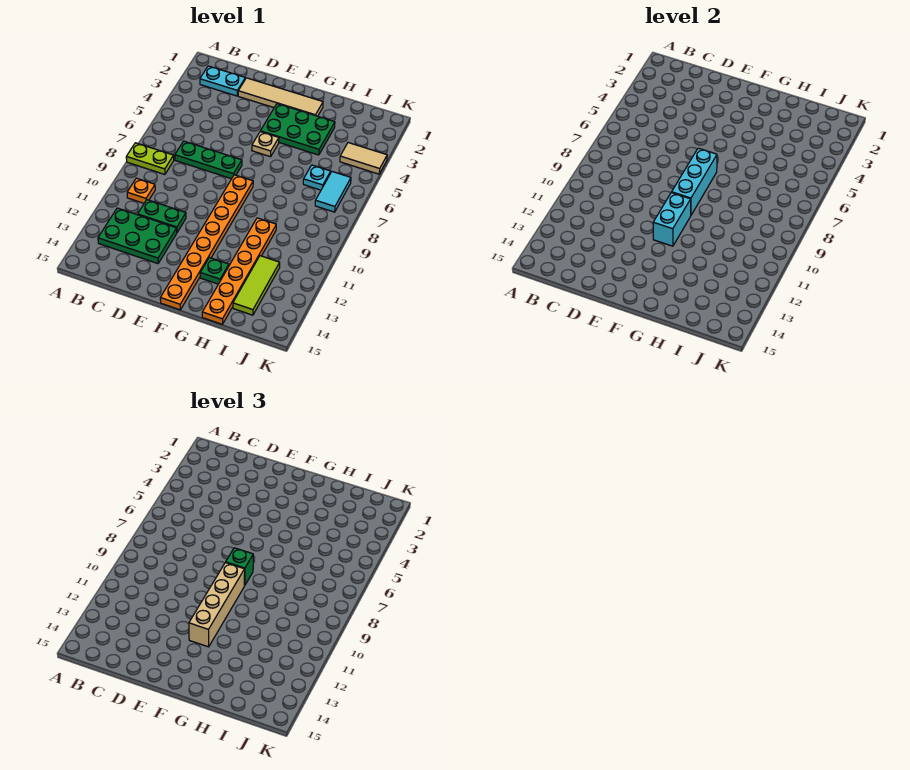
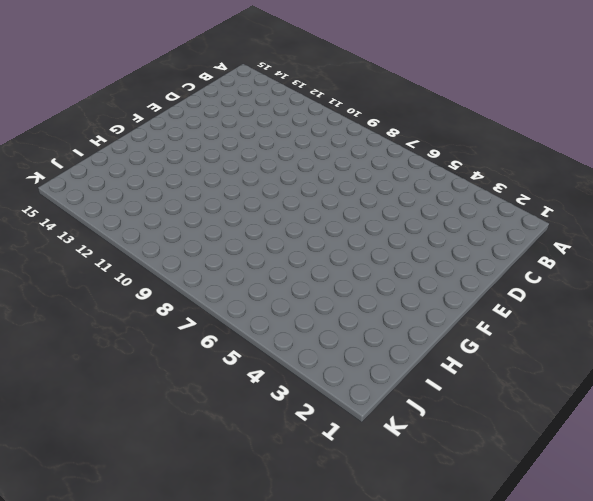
none -> lime 1x2 plate [126,143,174,175]
none -> cyan 1x2 plate [200,66,245,96]
none -> orange 1x1 plate [127,178,155,203]

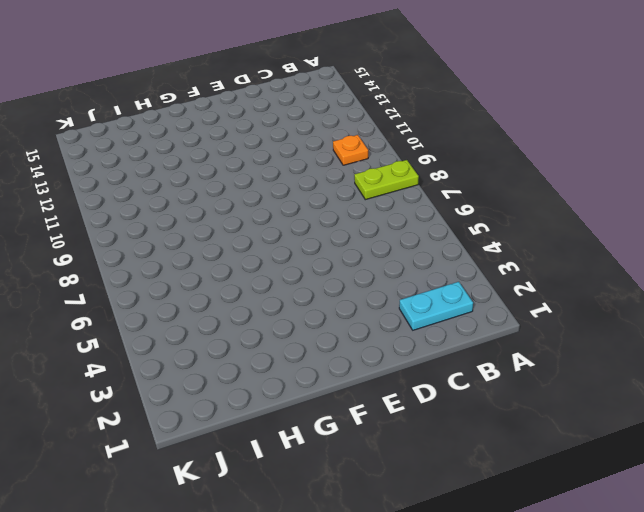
none -> green 2x3 plate [98,208,177,264]
none -> green 1x3 plate [175,141,242,179]
none -> green 1x2 plate [138,200,186,232]

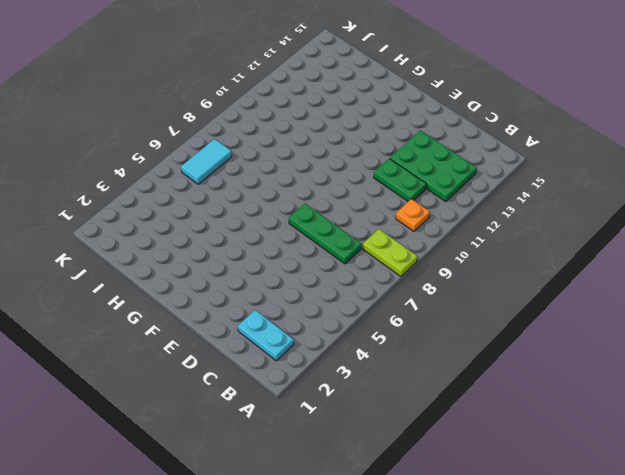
none -> tan 1x4 tile [238,78,323,116]
none -> green 2x3 plate [260,104,335,155]
none -> tan 1x1 plate [252,132,279,157]

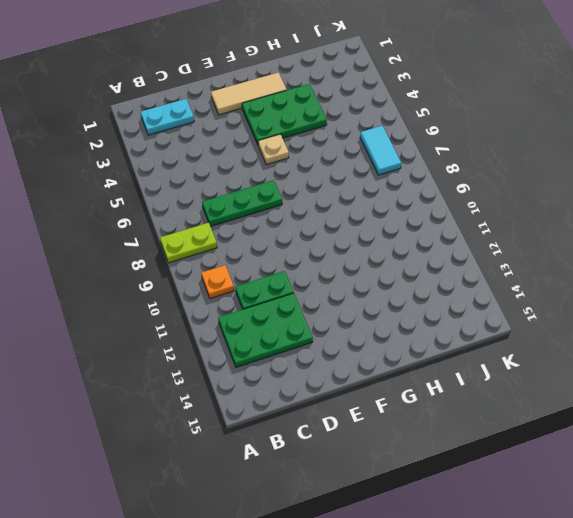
tan 1x3 tile [211,73,286,115] -> tan 1x4 tile [238,78,323,116]
none -> orange 1x8 plate [160,175,253,310]
none -> green 1x1 plate [200,258,229,284]
none -> orange 1x6 plate [202,218,276,324]

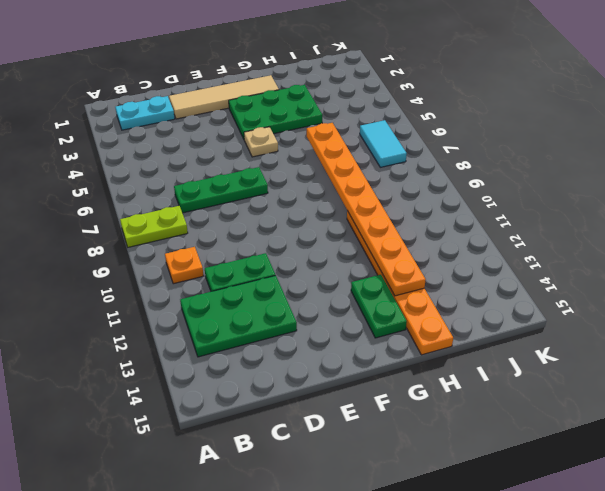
green 1x2 plate [351,275,407,338] -> green 1x1 plate [200,258,229,284]
orange 1x8 plate [306,123,426,296] -> orange 1x8 plate moved to [160,175,253,310]
none -> cyan 1x1 plate [303,165,331,190]
none -> lime 1x3 tile [233,256,280,315]
none -> tan 1x2 tile [340,143,387,174]

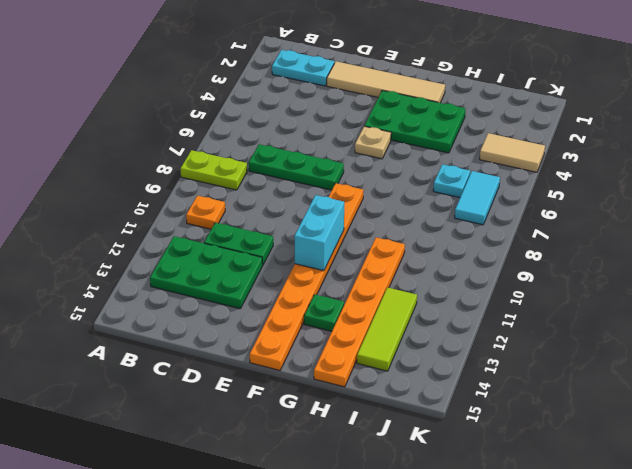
none -> cyan 1x3 brick [672,148,717,215]
none -> green 1x1 brick [226,548,253,585]
none -> tan 1x4 brick [189,563,245,647]

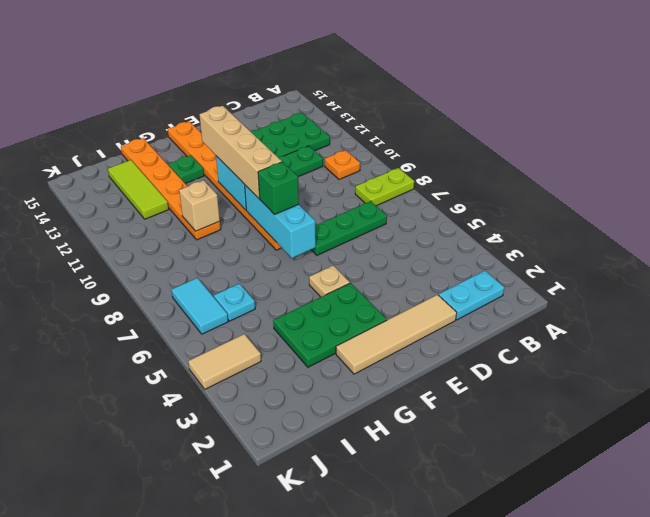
tan 1x1 brick [179,180,220,231] -> none

